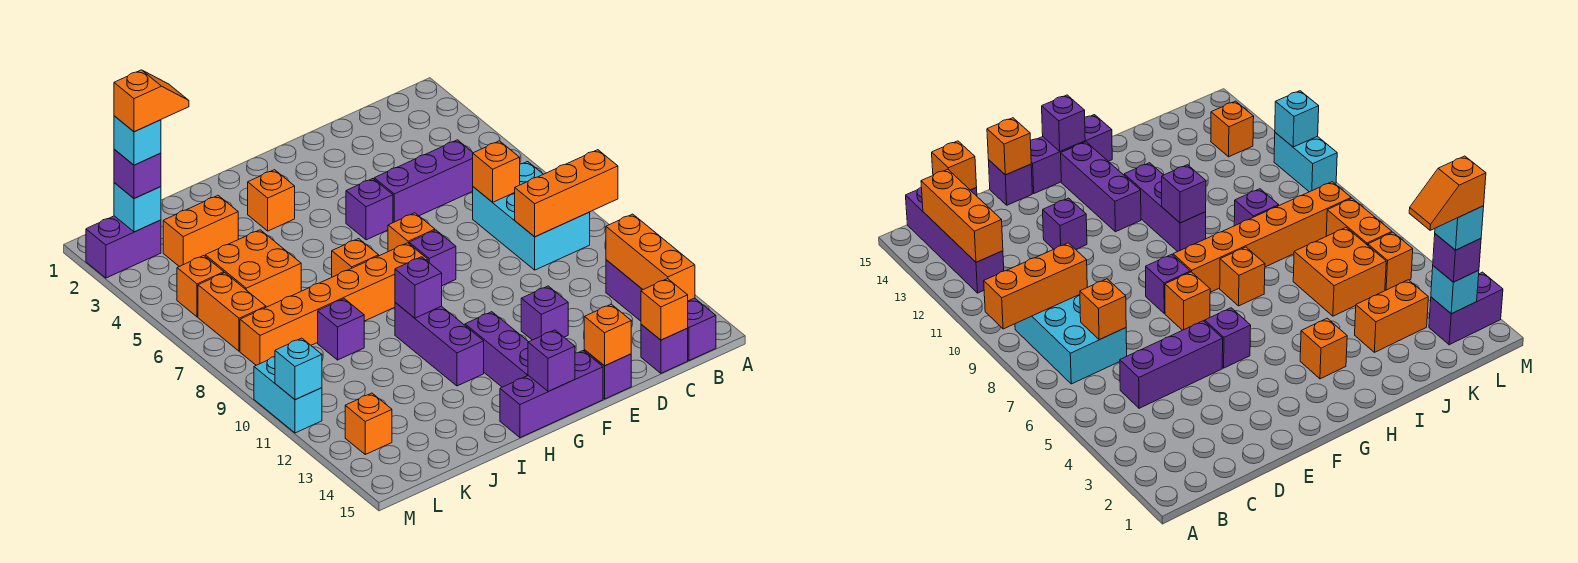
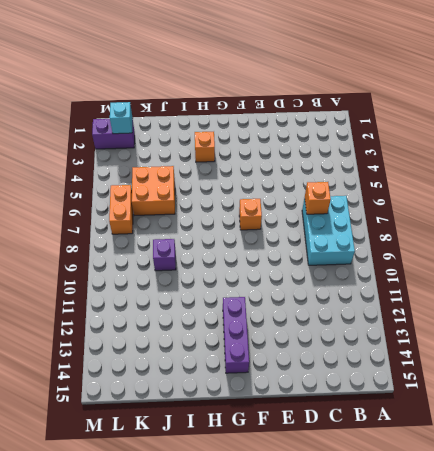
none -> purple 1x4 brick [606,260,716,361]
none -> purple 1x3 brick [374,140,473,223]
none -> purple 1x1 brick [641,324,688,373]
none -> purple 1x1 brick [521,286,568,340]

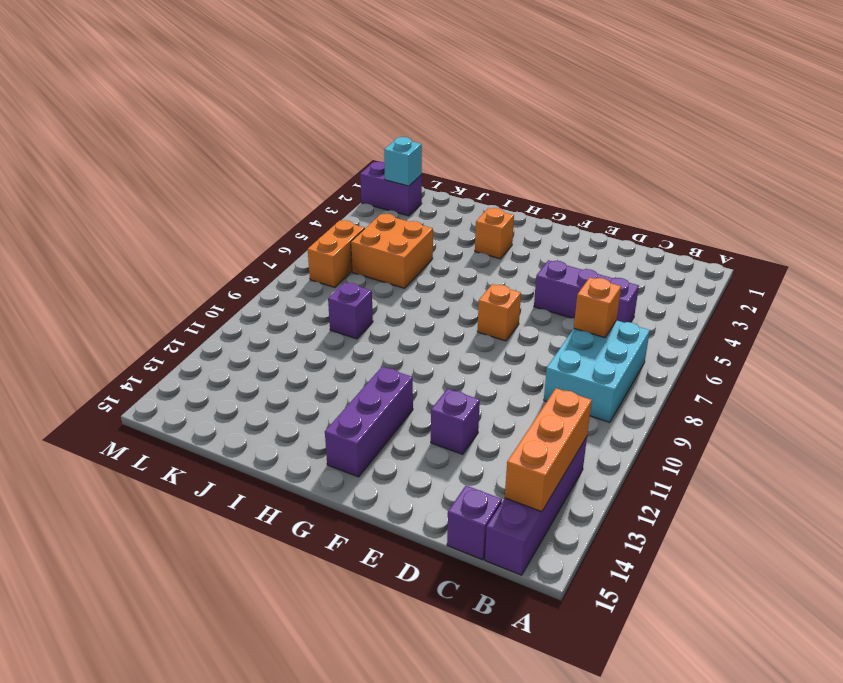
none -> purple 1x1 brick [584,350,631,399]
none -> purple 1x1 brick [346,179,393,240]
none -> purple 1x1 brick [409,230,456,286]
none -> purple 1x3 brick [500,351,603,438]

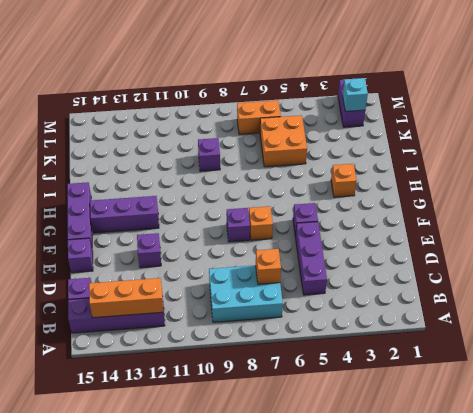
none -> orange 1x6 brick [240,243,428,365]
none -> orange 1x1 brick [332,239,379,277]
none -> purple 1x3 brick [395,303,484,386]
none -> orange 1x2 brick [163,196,238,266]

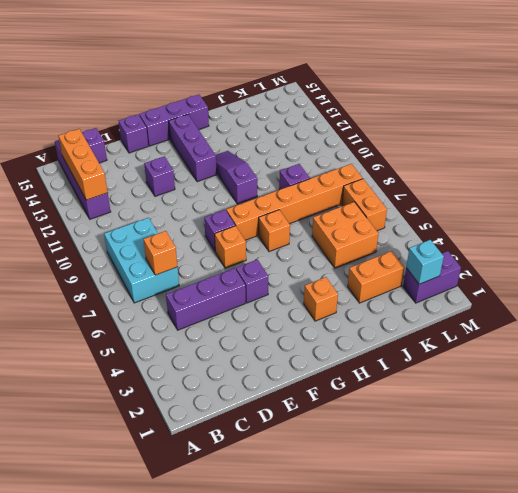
purple 1x3 slope [216,151,257,204] -> purple 1x3 brick [395,303,484,386]
none -> orange 1x1 brick [177,256,224,317]
none -> orange 1x1 brick [345,393,392,454]
none -> cyan 1x2 brick [254,357,322,433]
none -> orange 1x3 brick [515,150,618,237]

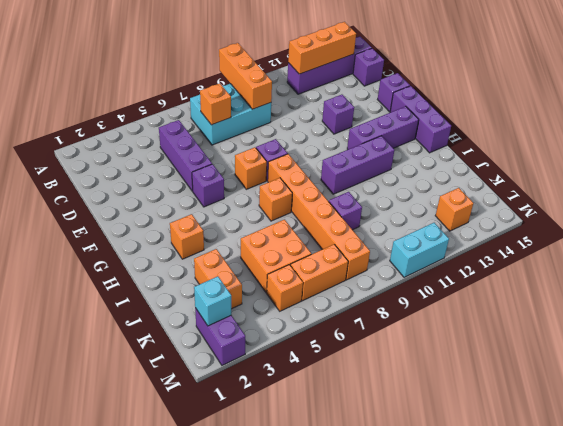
none -> orange 1x1 brick [641,279,688,340]
none -> orange 1x1 brick [584,304,631,366]
none -> purple 1x1 brick [528,330,575,392]
none -> purple 1x1 brick [395,257,442,318]

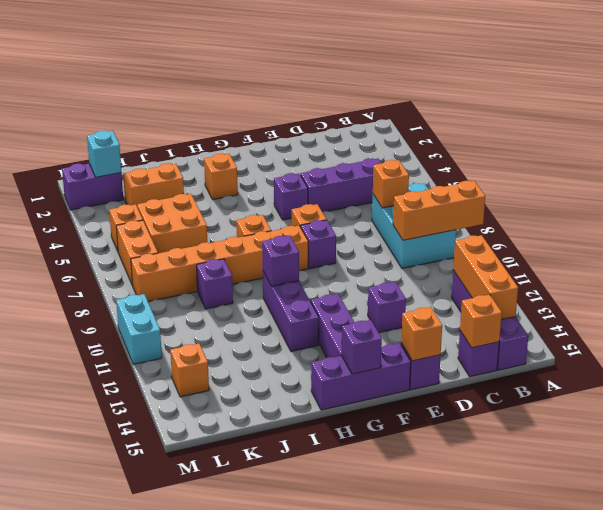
none -> cyan 1x1 brick [275,338,322,400]
none -> purple 1x1 brick [114,149,161,199]
none -> cyan 1x1 brick [114,116,161,165]
none -> orange 1x2 slope [114,70,189,132]

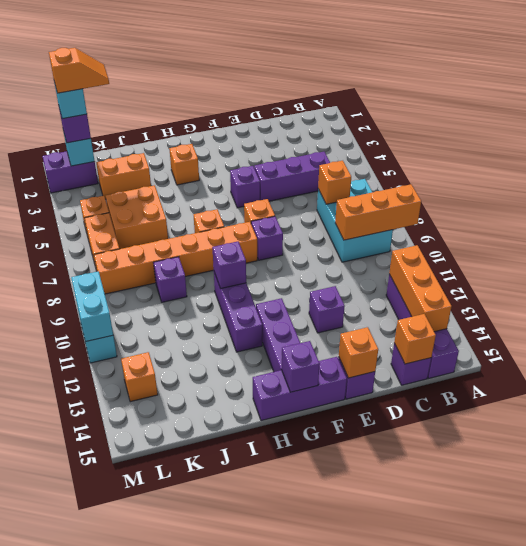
cyan 1x2 brick [71,271,113,341] -> cyan 1x1 brick [275,338,322,400]

